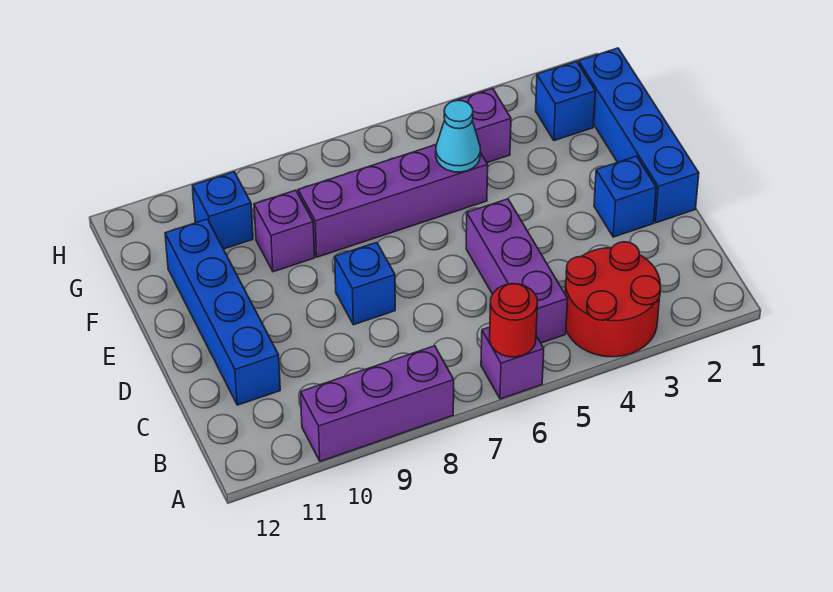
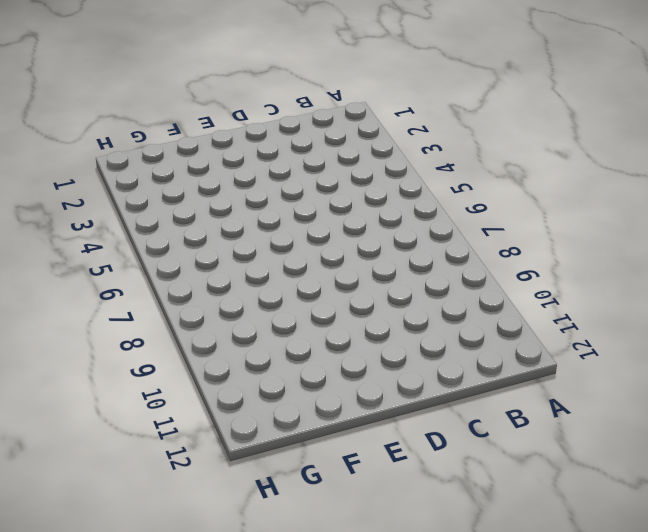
none -> red 2x2 round brick [565,242,661,357]
none -> purple 1x1 brick [481,327,544,399]
none -> purple 1x3 brick [301,346,454,461]

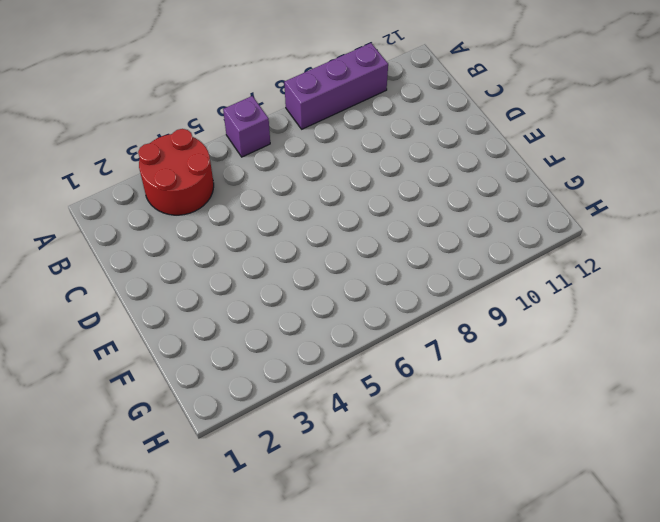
none -> purple 1x3 brick [466,199,568,343]
none -> blue 1x4 brick [165,219,280,405]
none -> blue 1x4 brick [579,48,699,223]

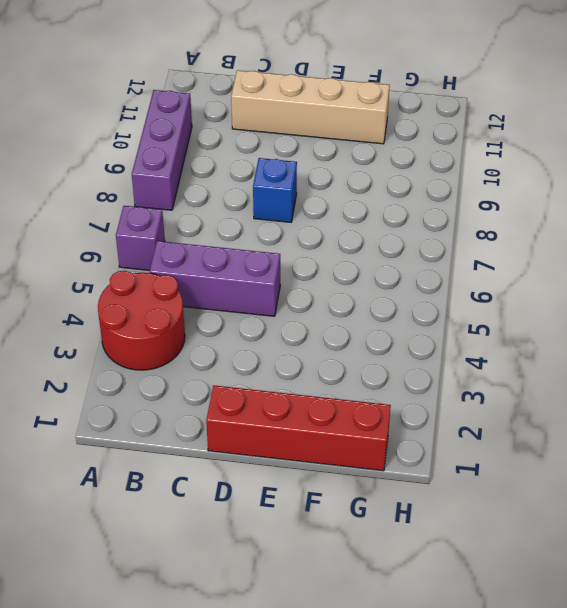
tan 1x4 brick [231,70,390,144] -> blue 1x4 brick [165,219,280,405]
red 1x4 brick [206,385,391,471] -> blue 1x4 brick [579,48,699,223]
none -> blue 1x1 brick [594,156,656,237]
none -> purple 1x4 brick [298,145,488,257]
none -> purple 1x1 brick [254,190,315,272]

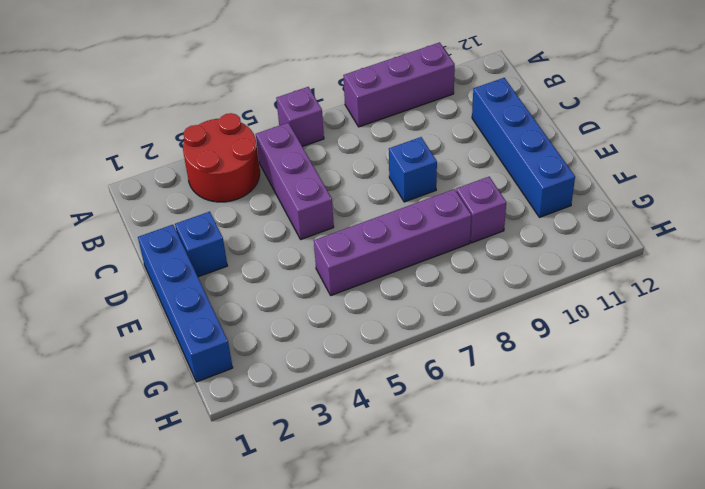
none -> blue 1x1 brick [536,61,595,141]
none -> purple 1x1 brick [455,88,511,163]
none -> blue 1x1 brick [193,172,253,249]

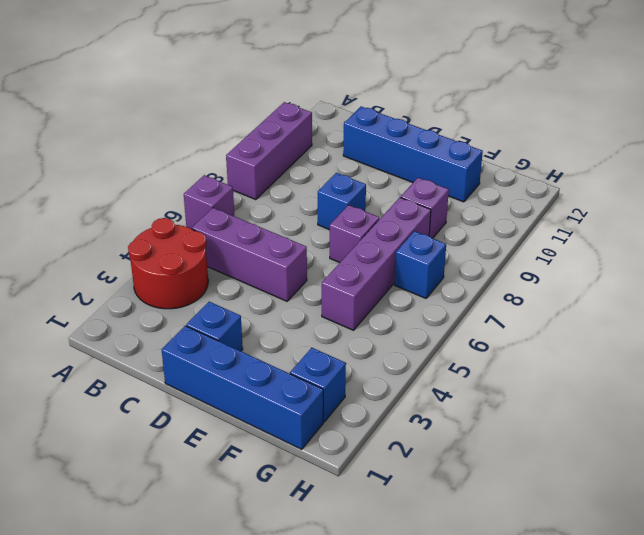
purple 1x1 brick [330,205,379,263] -> purple 1x1 brick moved to [455,88,511,163]
blue 1x1 brick [394,231,446,298] -> blue 1x1 brick moved to [193,172,253,249]
none -> red 1x1 round brick [490,284,538,357]
none -> cyan 1x1 cone [436,100,480,172]

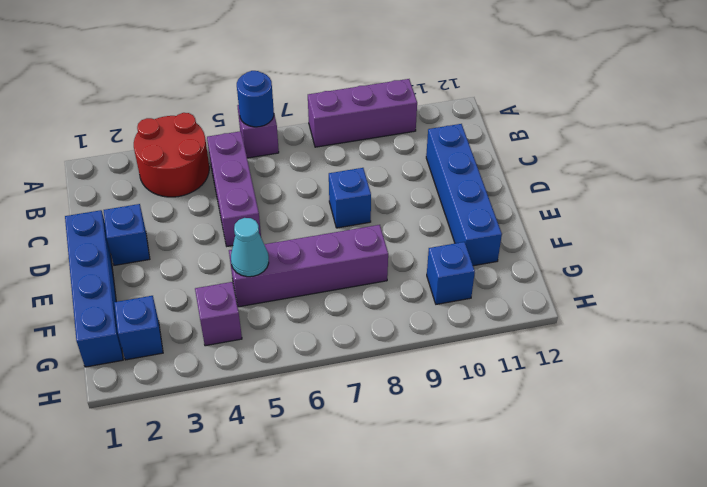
blue 1x1 round brick [237,71,274,127] -> red 1x1 round brick [490,284,538,357]
none -> purple 1x1 brick [254,190,315,272]

